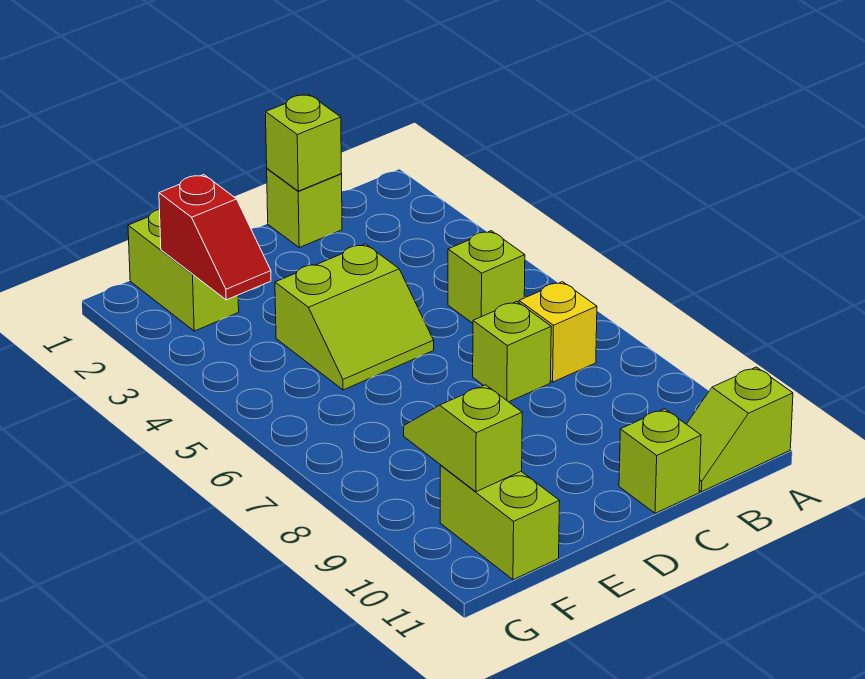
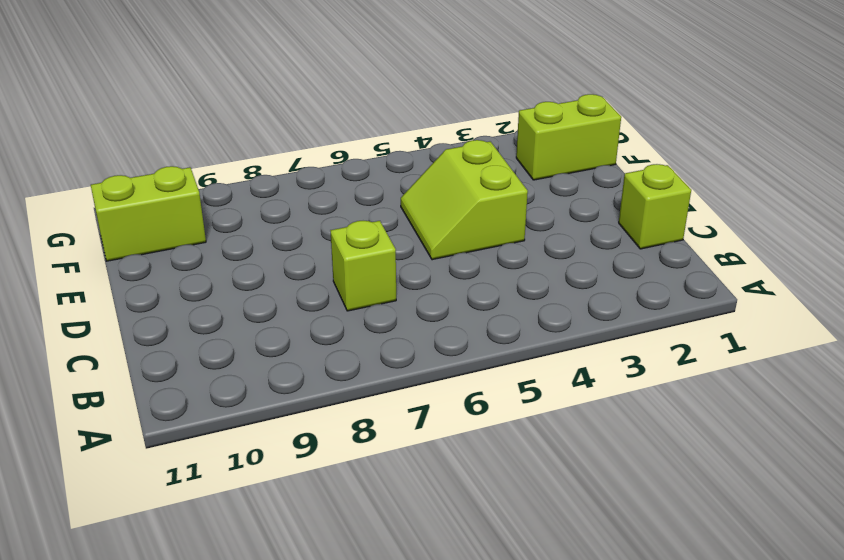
none -> lime 1x2 slope [687,367,793,492]
none -> lime 1x1 brick [448,231,525,323]
none -> yellow 1x1 brick [519,282,597,382]

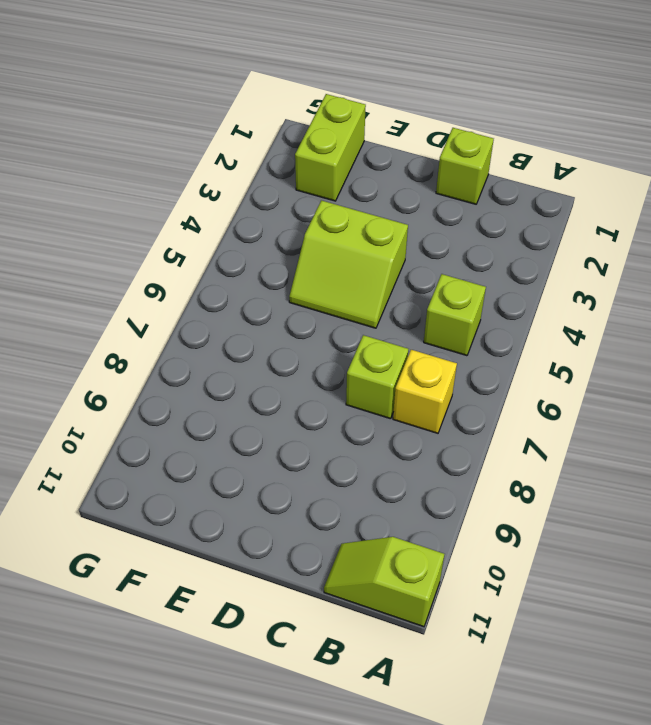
none -> lime 1x1 brick [619,409,701,513]
none -> lime 1x2 brick [440,466,560,580]
none -> lime 1x1 brick [266,94,342,191]

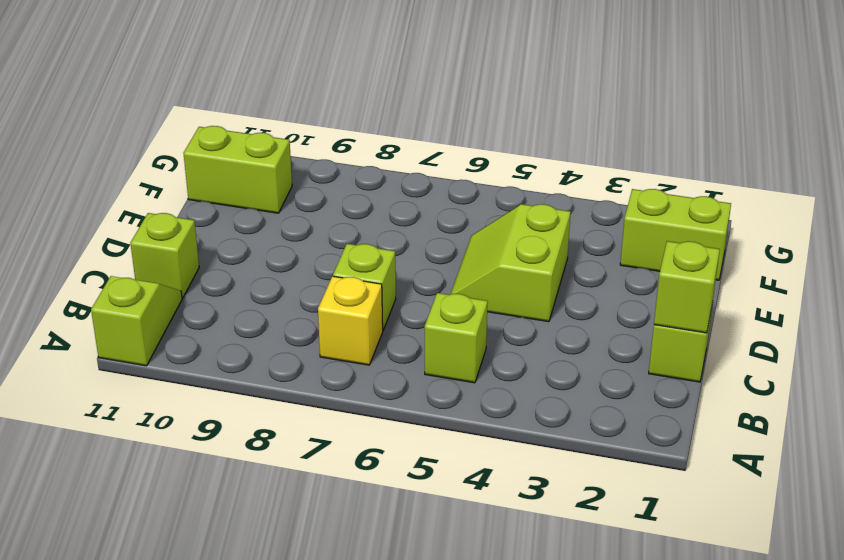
none -> red 1x2 slope [159,175,271,300]
none -> lime 1x2 slope [404,385,522,492]

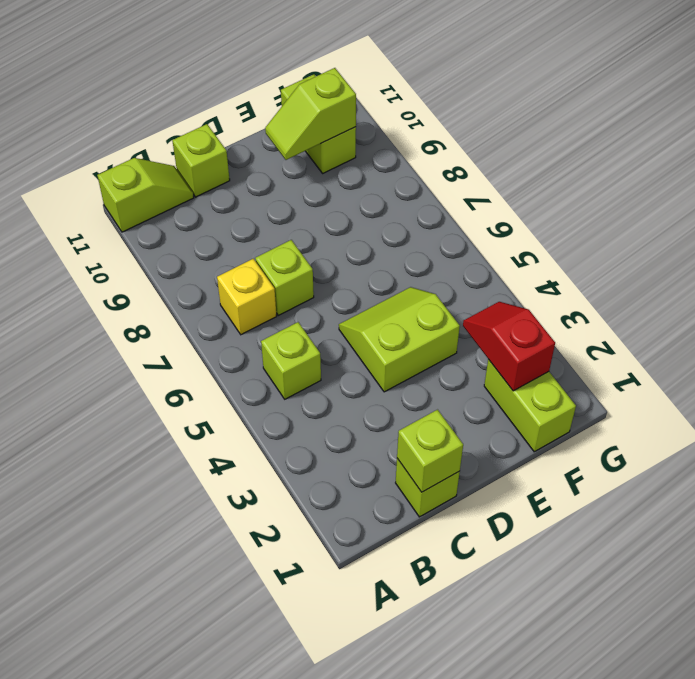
lime 1x2 slope [265,68,356,160] -> lime 1x2 slope turned to [404,385,522,492]

